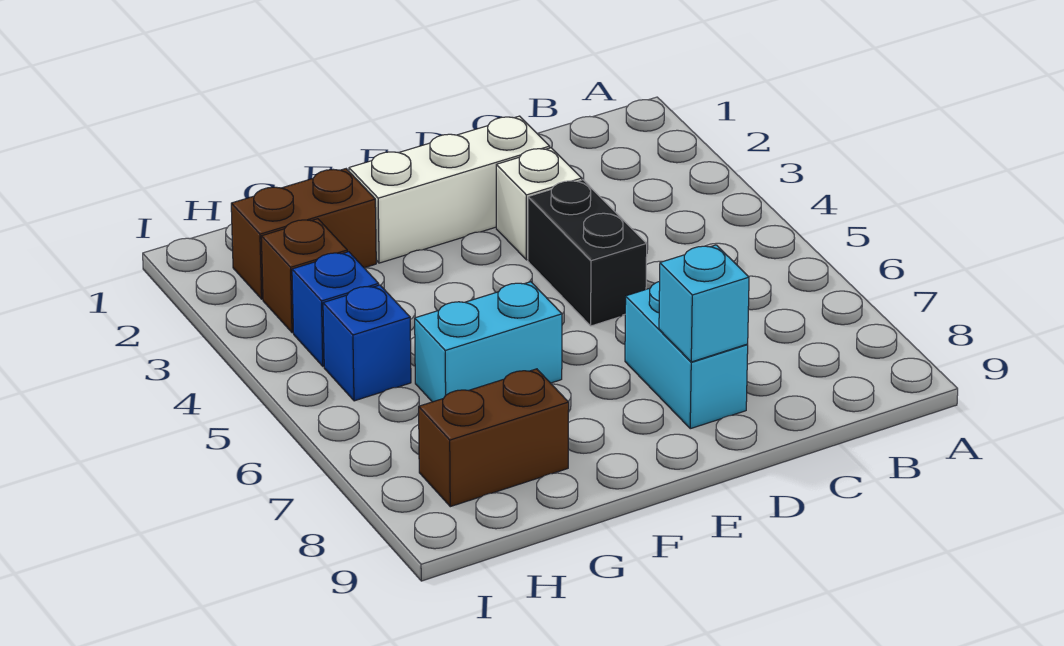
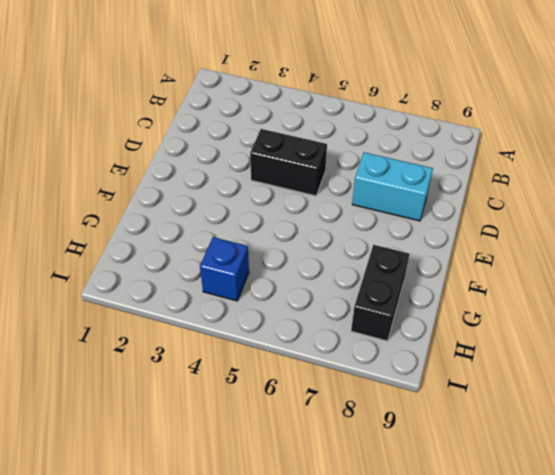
black 1x2 brick [351,245,410,341] -> brown 1x2 brick [419,369,569,507]
none -> white 1x3 brick [349,116,550,263]
none -> white 1x1 brick [496,148,582,260]

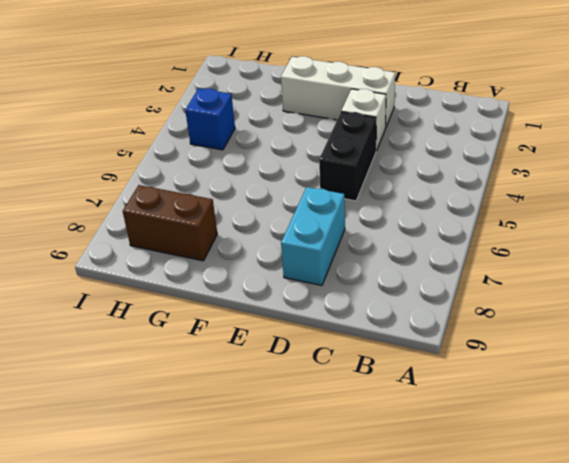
none -> cyan 1x2 brick [415,282,562,402]
none -> brown 1x2 brick [231,169,376,299]

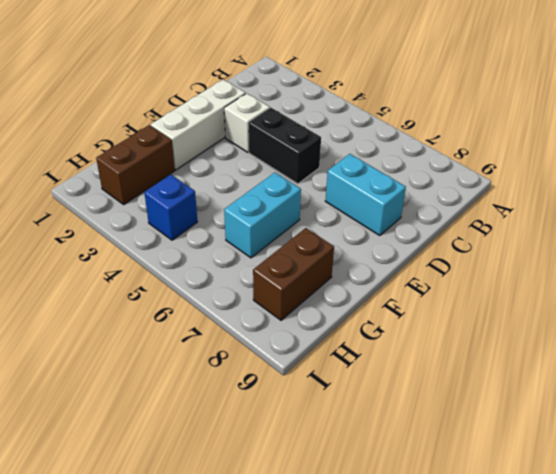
none -> brown 1x1 brick [261,219,347,333]
none -> blue 1x1 brick [323,285,411,401]

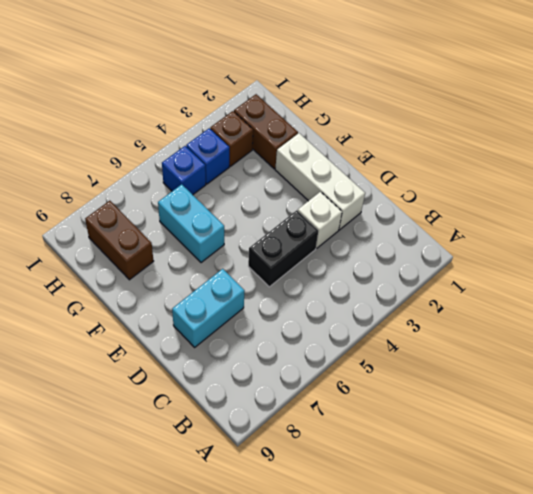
none -> cyan 1x1 brick [659,245,749,362]

